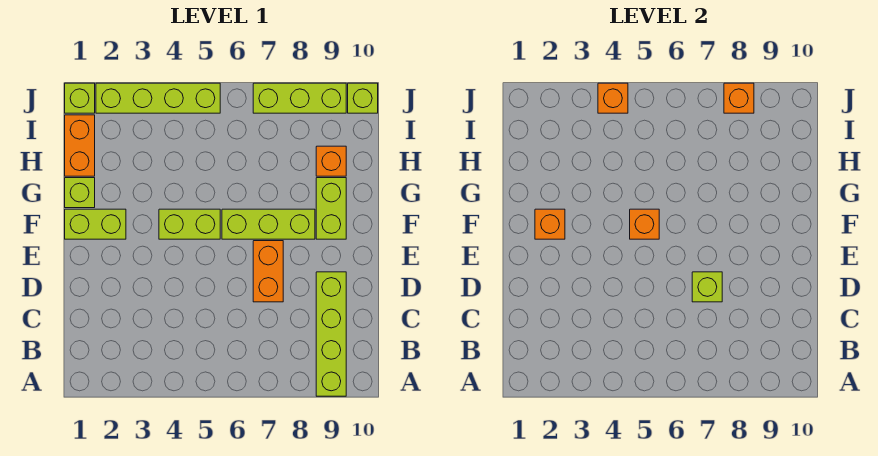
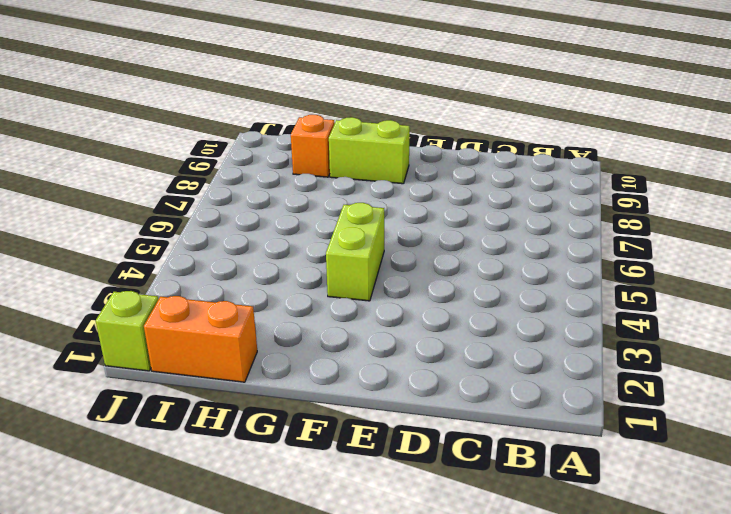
none -> lime 1x4 brick [316,272,346,396]
none -> orange 1x2 brick [253,241,283,302]
none -> lime 1x2 brick [65,209,126,239]

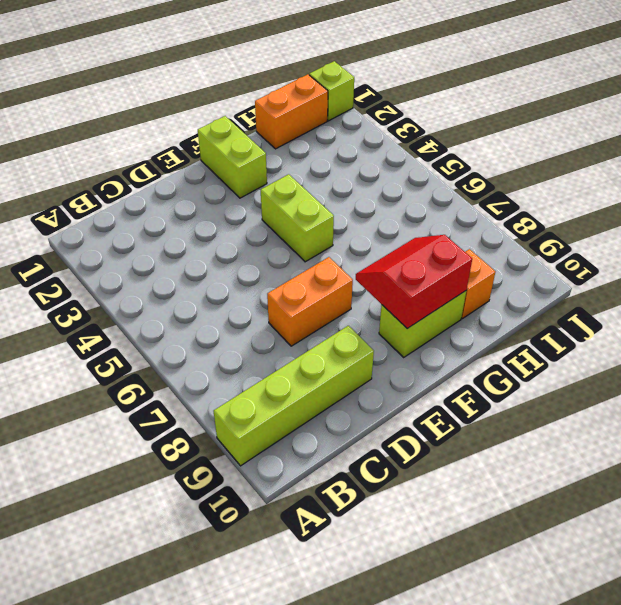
red 2x2 slope [356,235,472,329] -> none
none -> lime 1x3 brick [222,209,315,239]
none -> lime 1x1 brick [65,178,95,208]
none -> lime 1x4 brick [96,83,220,113]

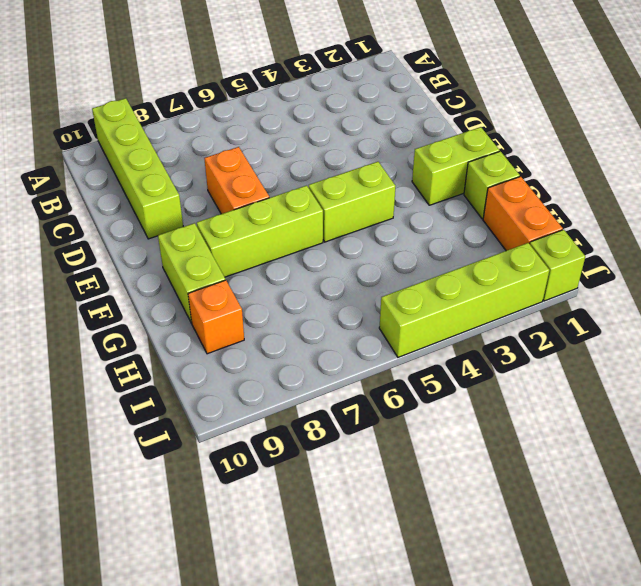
none -> lime 1x3 brick [253,83,346,113]
none -> lime 1x1 brick [348,83,378,113]
none -> lime 1x1 brick [692,272,722,302]

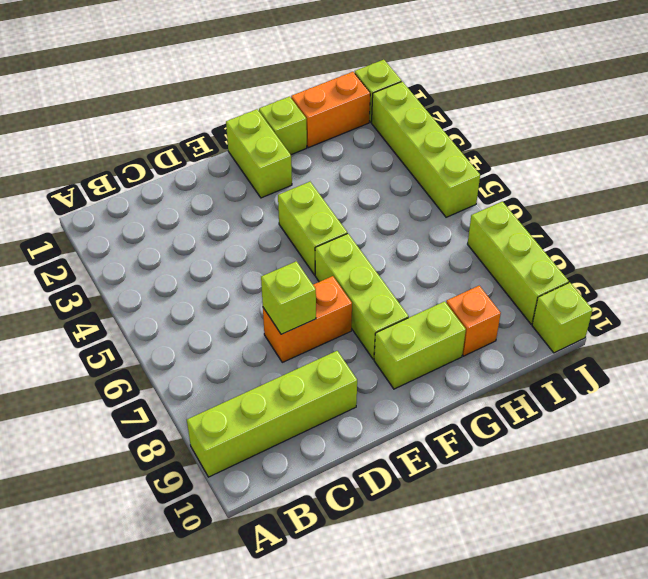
none -> orange 1x1 brick [535,209,565,239]
none -> orange 1x1 brick [630,209,659,239]
none -> orange 1x1 brick [598,83,628,113]

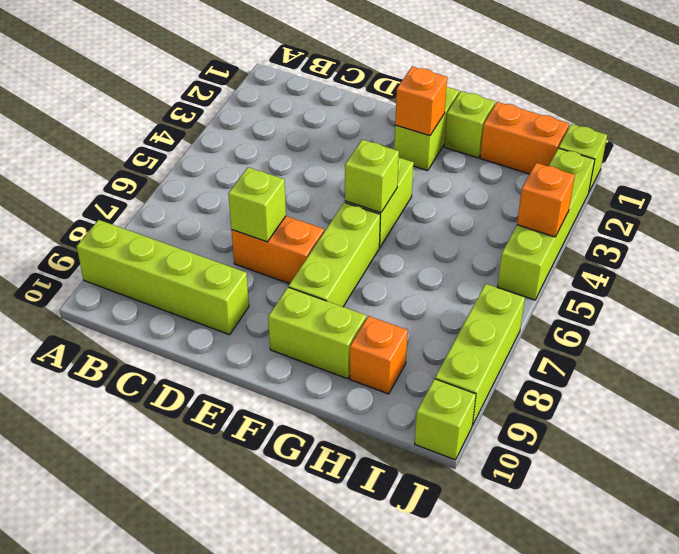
lime 1x1 brick [345,140,399,213] -> orange 1x1 brick [630,209,659,239]
none -> orange 1x1 brick [724,83,754,113]

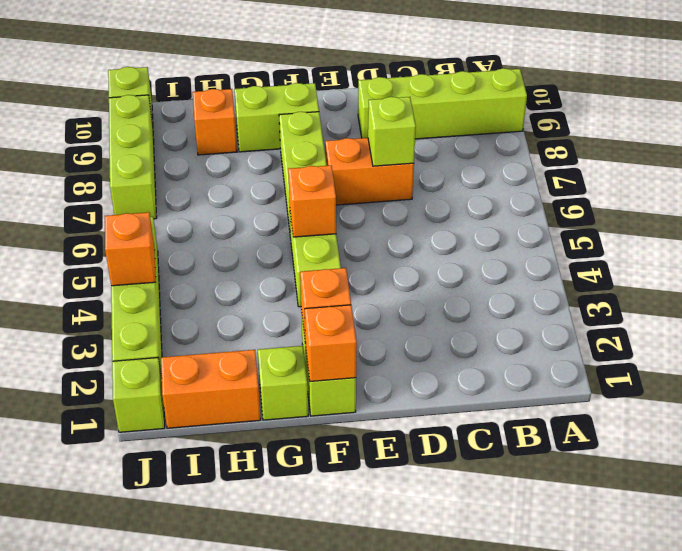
orange 1x1 brick [305,305,357,381] -> orange 1x1 brick moved to [724,83,754,113]

